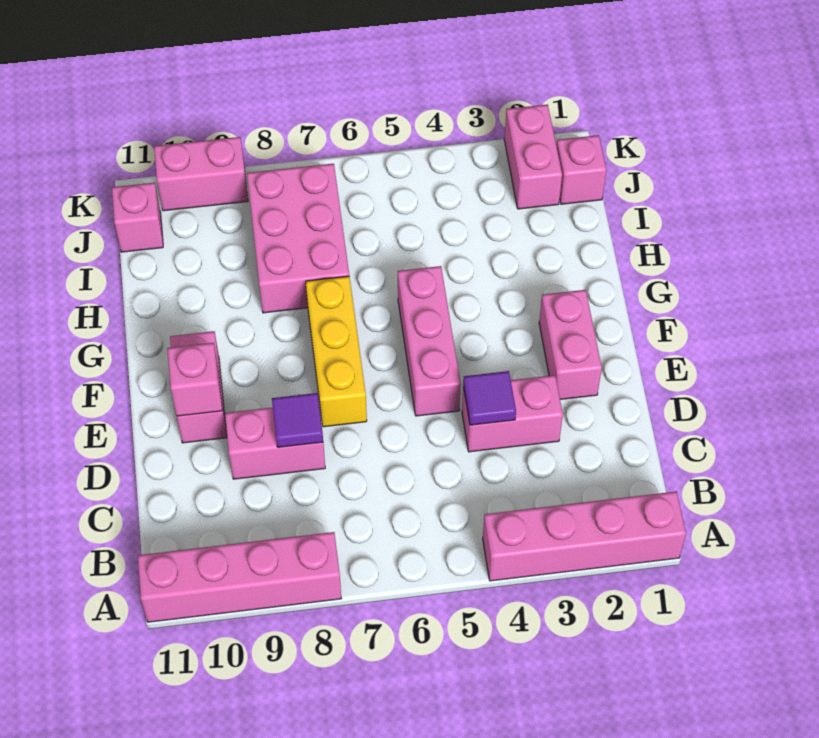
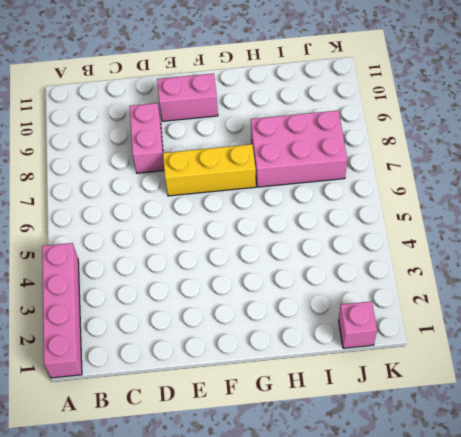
none -> pink 1x4 brick [138,532,341,622]
none -> pink 1x2 brick [462,375,563,452]
none -> pink 1x2 brick [539,290,602,399]

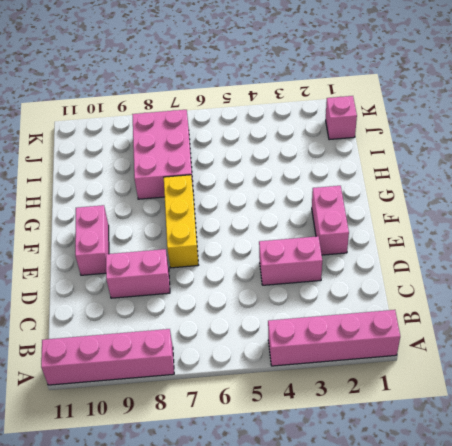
none -> pink 1x3 brick [398,266,461,416]
none -> pink 1x2 brick [504,104,562,209]
none -> pink 1x1 brick [112,183,163,252]

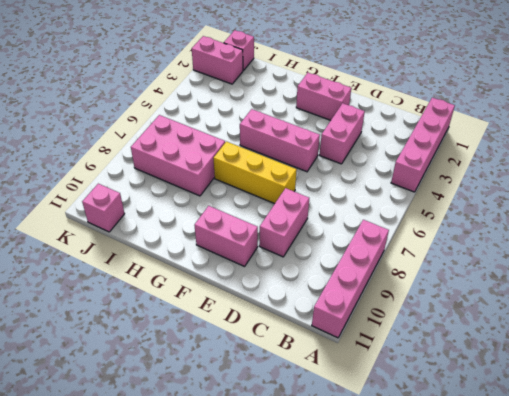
none -> pink 1x2 brick [154,137,248,211]
none -> purple 1x1 tile [463,371,516,425]
none -> purple 1x1 tile [272,393,323,447]

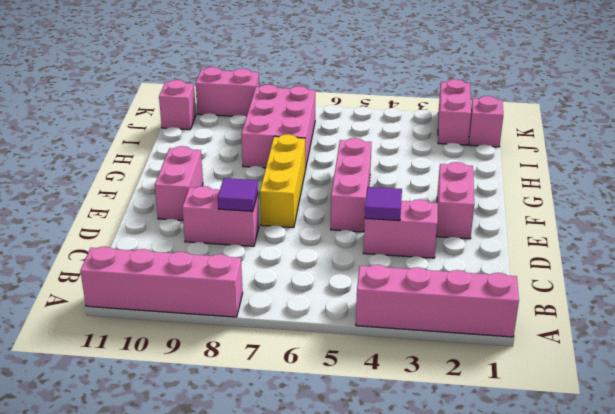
none -> pink 1x1 brick [167,343,222,416]

